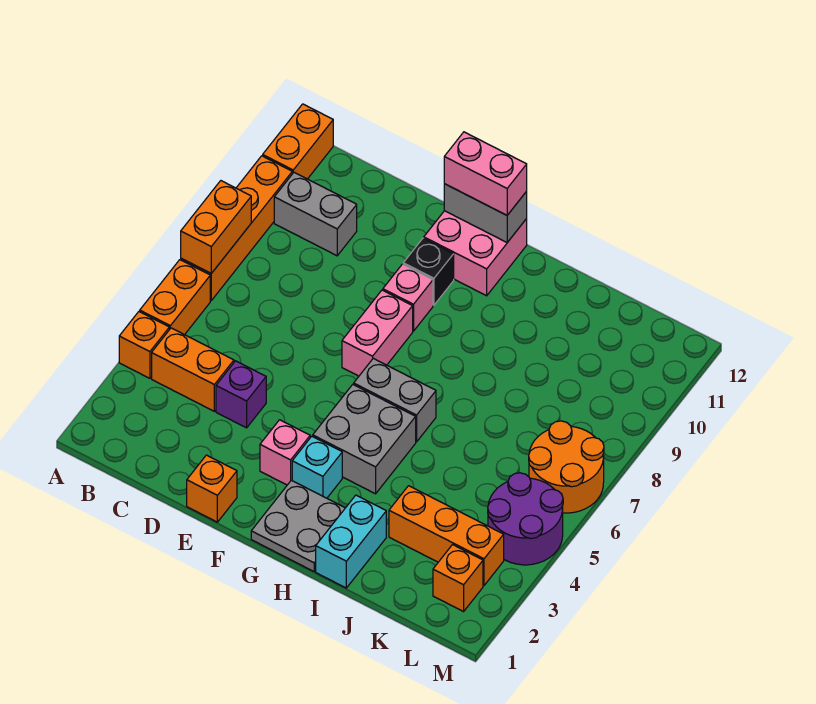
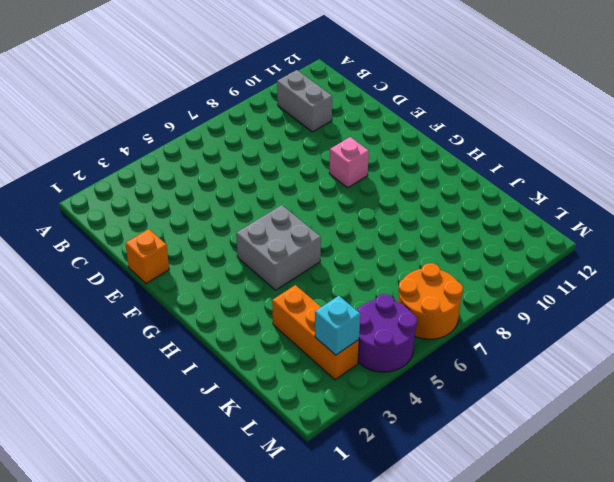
cyan 1x1 brick [315,296,360,355] -> cyan 1x1 brick moved to [292,436,342,498]
none -> orange 1x1 brick [119,312,169,378]
none -> orange 1x2 brick [140,260,210,335]
none -> orange 1x4 brick [181,156,292,300]

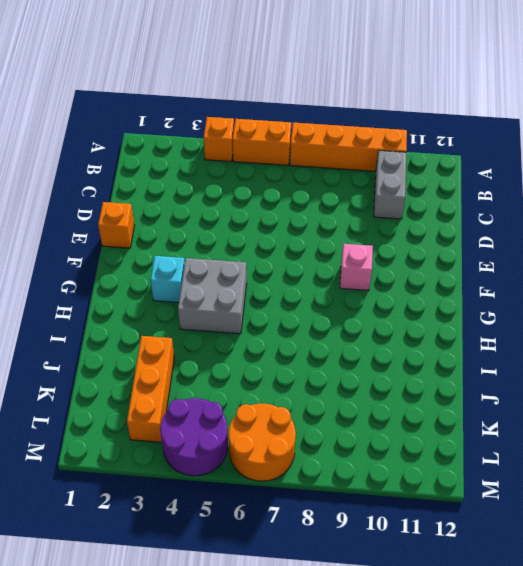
none -> orange 1x2 brick [263,104,333,179]
none -> orange 1x2 brick [152,328,234,411]
none -> purple 1x1 brick [216,361,266,428]

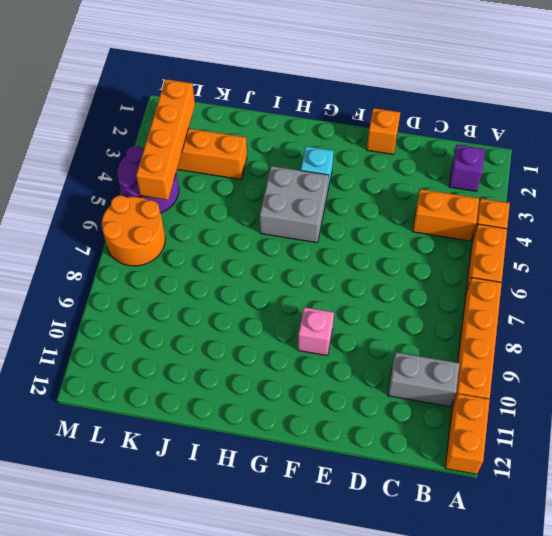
purple 1x1 brick [449,145,485,191] -> purple 1x1 brick moved to [216,361,266,428]
orange 1x4 brick [136,79,195,200] -> none
none -> pink 1x1 brick [260,420,310,485]
none -> pink 1x2 brick [342,290,413,376]
none -> black 1x1 brick [403,238,454,305]

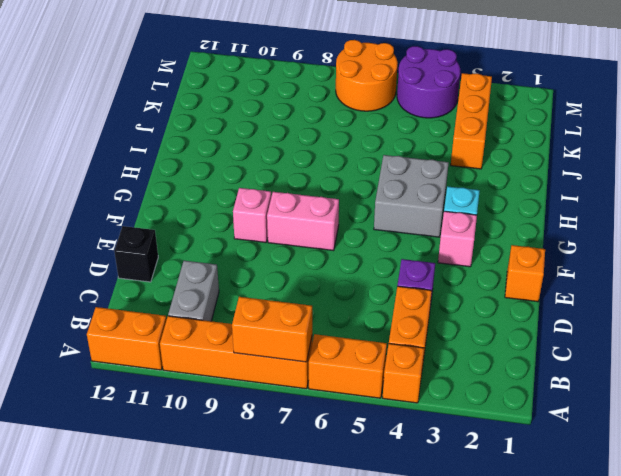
black 1x1 brick [114,226,158,282] -> black 1x1 brick moved to [403,238,454,305]
none -> pink 2x2 brick [424,211,527,296]
none -> grey 2x2 plate [251,480,345,571]
none -> grey 1x2 brick [354,358,436,442]

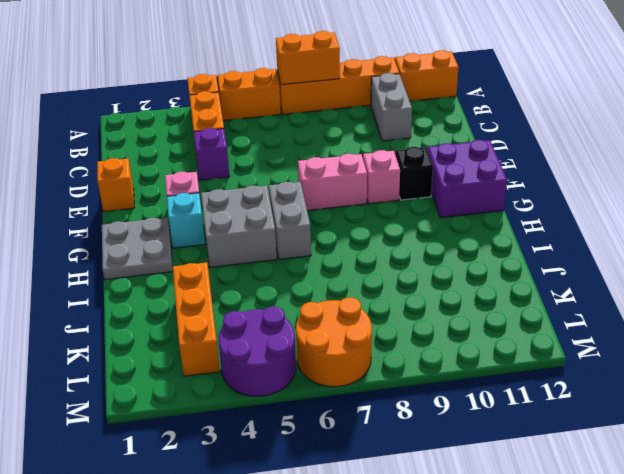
purple 2x2 brick [428,140,507,218] -> pink 2x2 brick [424,211,527,296]
none -> cyan 1x2 brick [316,495,386,588]
none -> orange 1x1 brick [433,545,483,612]
none -> grey 1x2 brick [444,184,527,242]

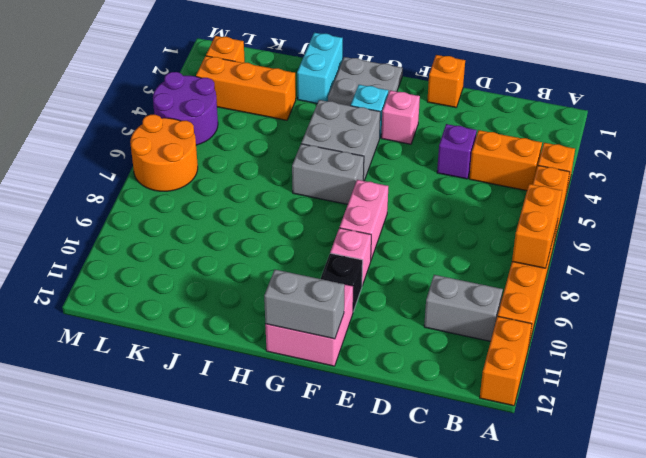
none -> pink 1x2 brick [444,132,527,215]

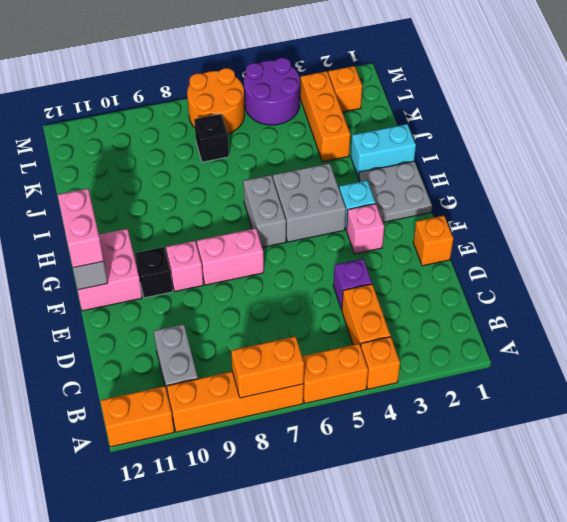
black 1x1 brick [194,114,229,162] -> none

